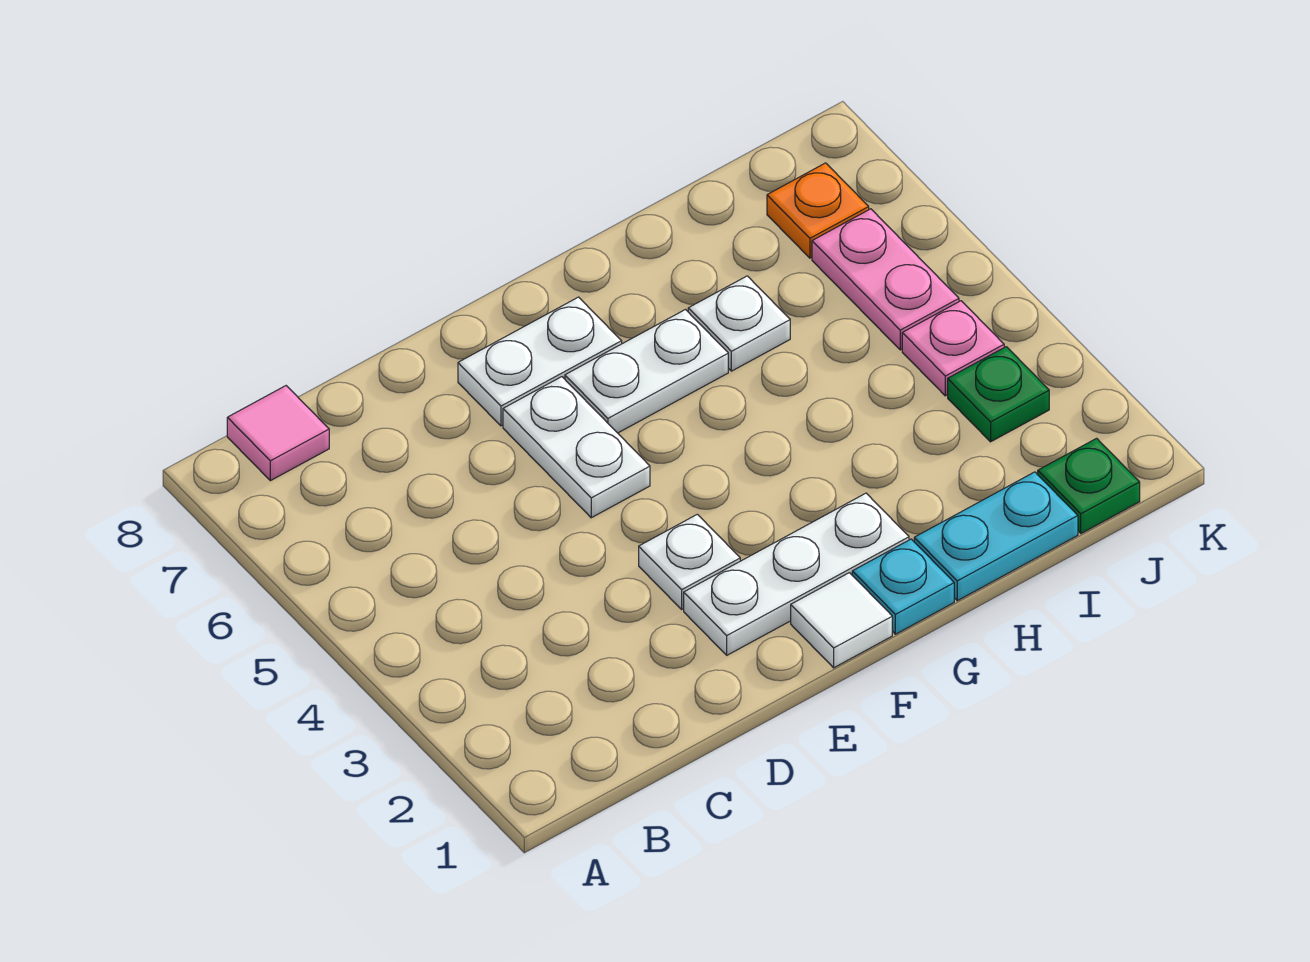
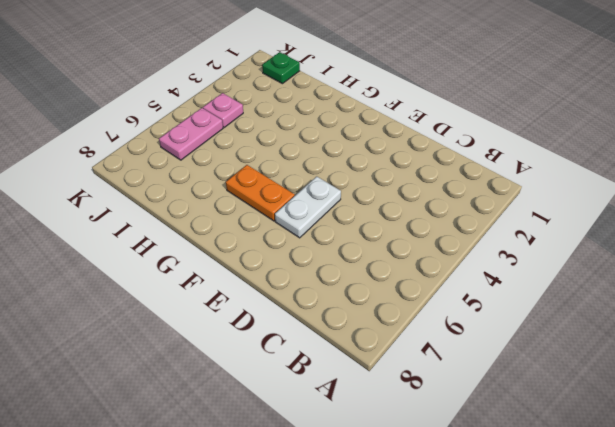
orange 1x2 plate [226,165,295,221] -> white 1x2 plate [565,310,728,433]
none -> pink 1x1 tile [227,386,329,481]
none -> white 1x3 plate [684,493,909,655]
none -> white 1x1 plate [639,514,740,609]

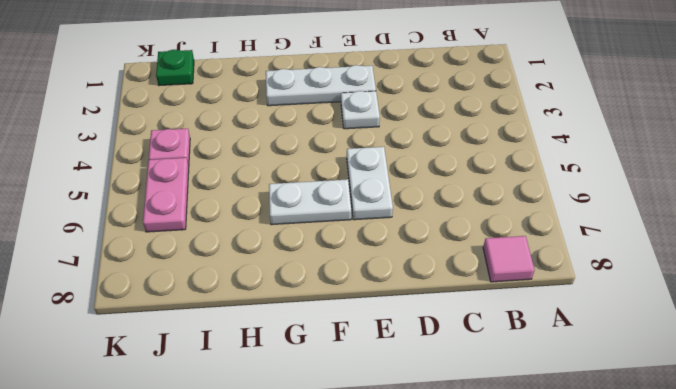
none -> white 1x2 plate [458,297,622,426]
none -> white 1x1 tile [791,573,892,668]
none -> cyan 1x1 plate [852,539,954,634]

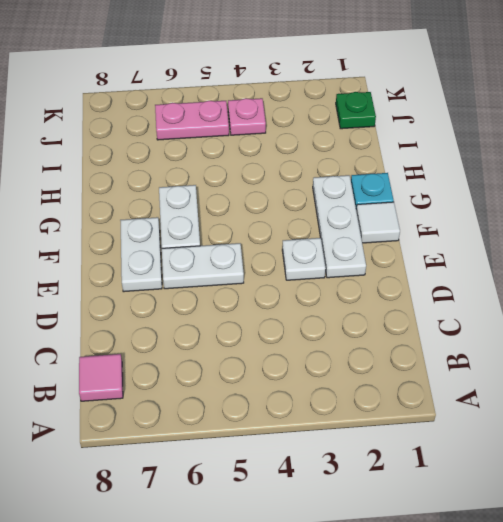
none -> cyan 1x2 plate [914,472,1078,601]
none -> white 1x1 plate [688,276,790,371]
none -> green 1x1 plate [948,347,1049,442]

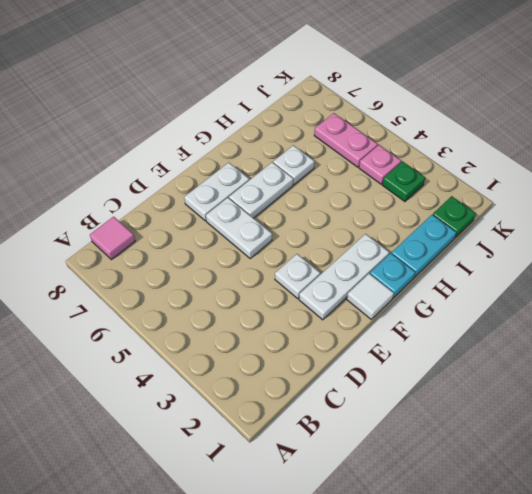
none -> orange 1x1 plate [767,163,869,258]

